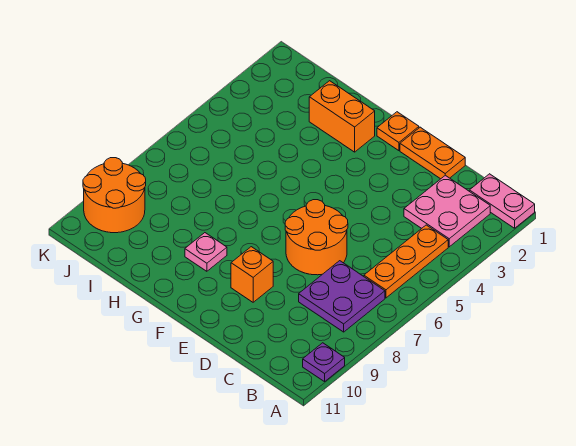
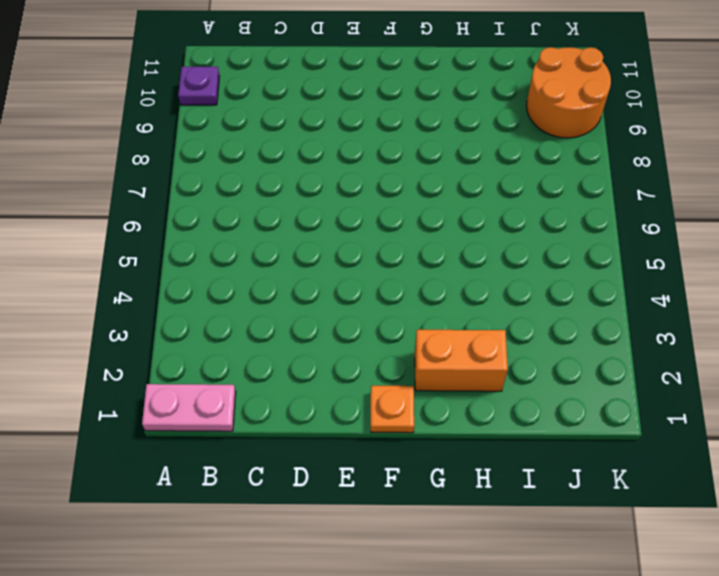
none -> pink 2x2 plate [404,175,490,247]
none -> orange 1x3 plate [364,225,448,298]
none -> purple 2x2 plate [299,261,385,332]

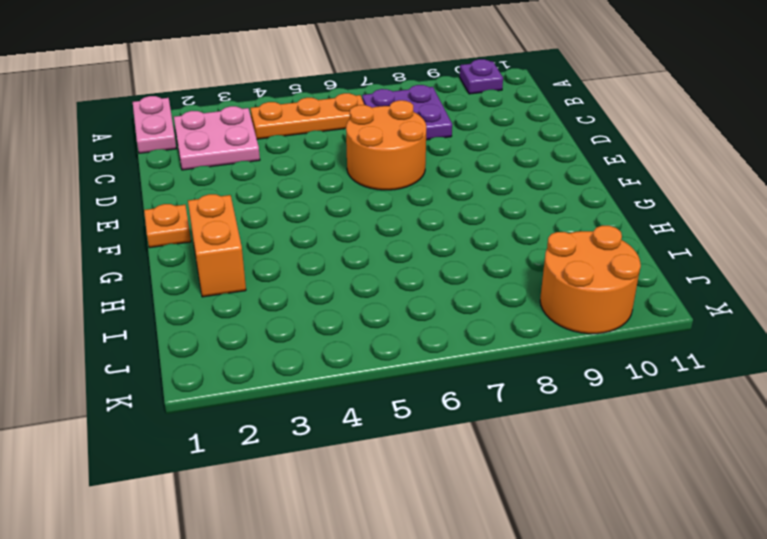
none -> orange 1x2 plate [400,127,465,179]
none -> orange 1x1 brick [231,247,273,302]
none -> pink 1x1 plate [185,233,227,271]

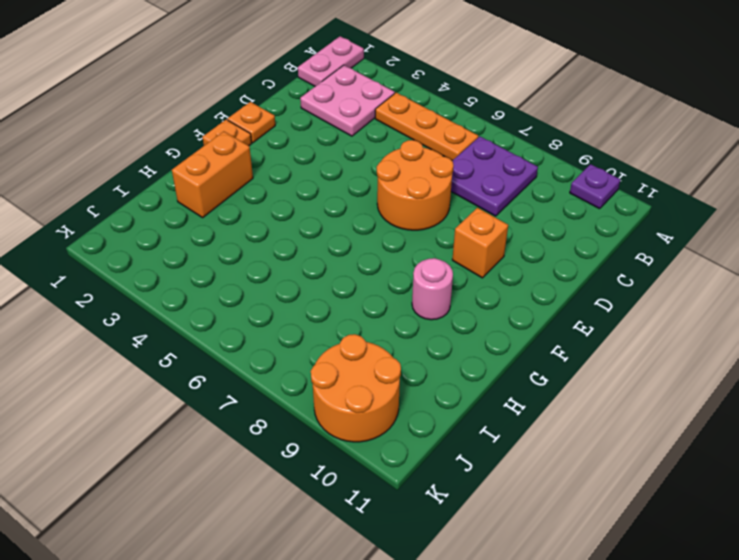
orange 1x1 plate [227,102,275,143] -> orange 1x2 plate [400,127,465,179]
pink 1x1 round brick [412,258,453,320] -> pink 1x1 plate [185,233,227,271]

